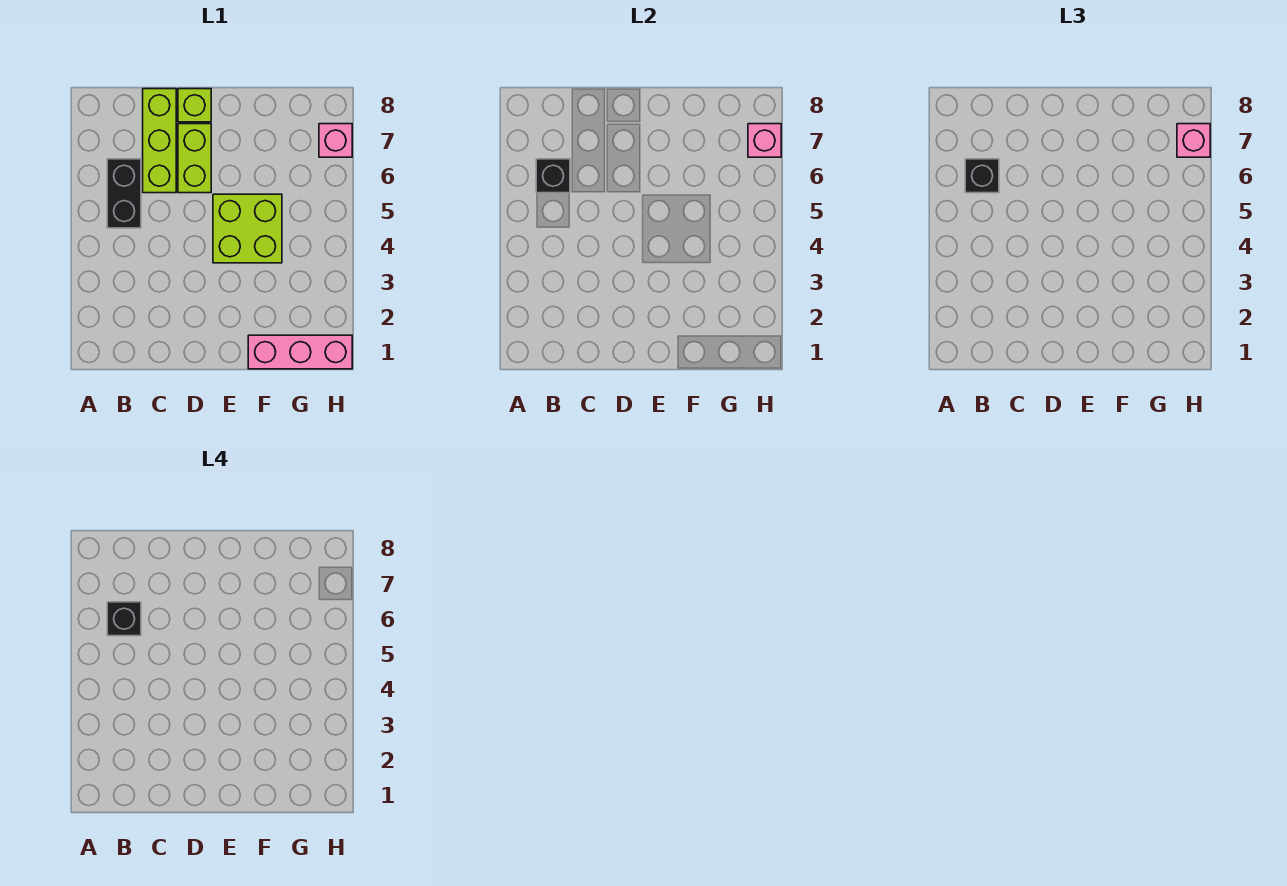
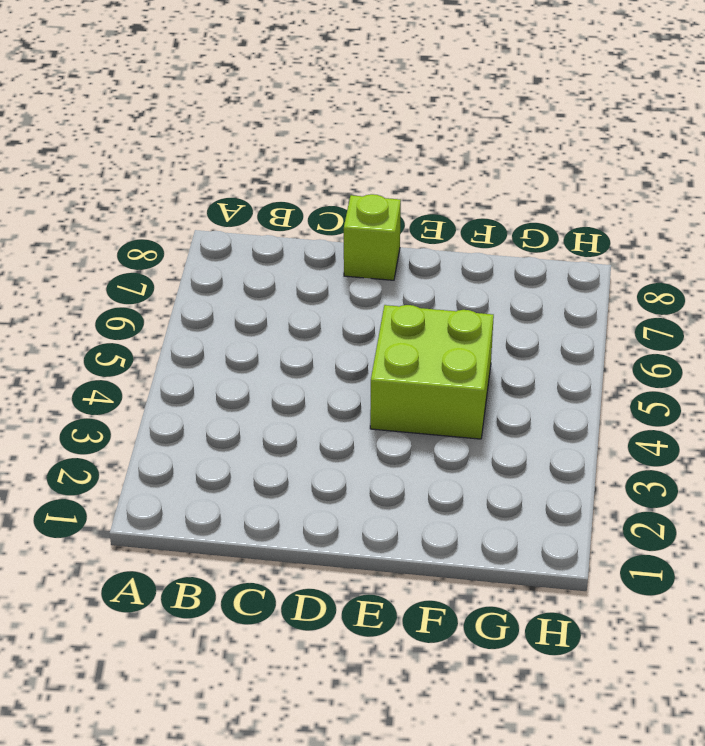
none -> black 1x2 brick [107,159,141,228]
none -> lime 1x3 brick [143,89,176,193]
none -> lime 1x2 brick [178,124,211,193]

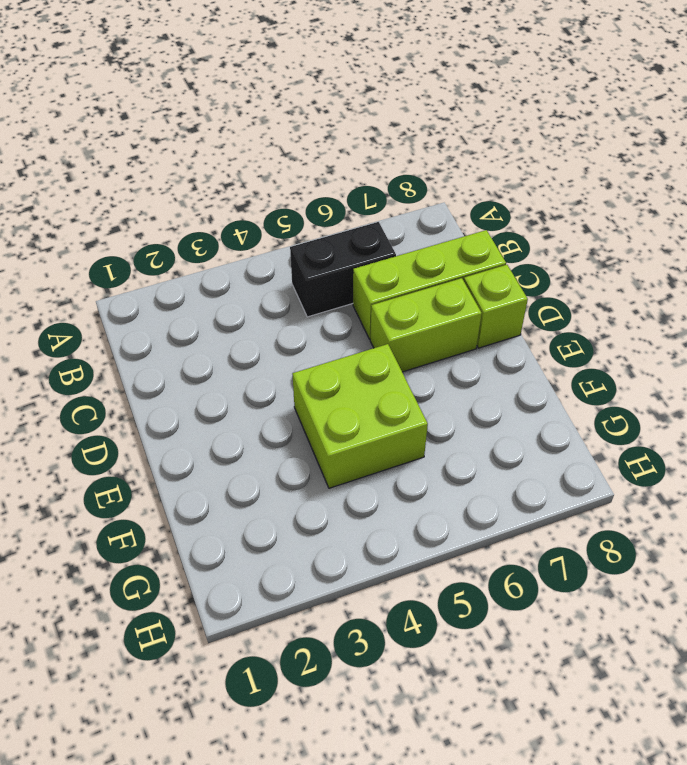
none -> pink 1x3 brick [248,335,352,369]
none -> pink 1x1 brick [319,124,352,157]
none -> black 1x1 brick [536,159,570,193]

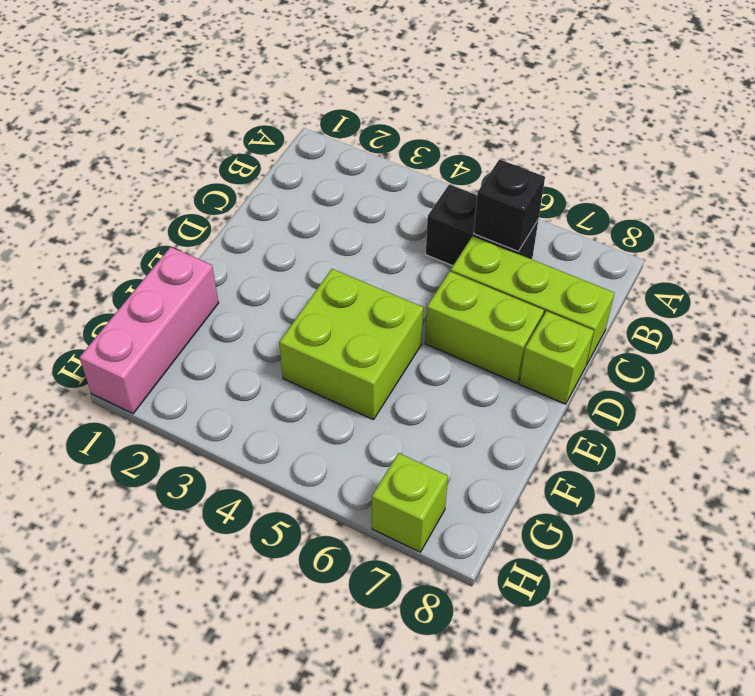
lime 1x1 brick [372,453,448,552] -> pink 1x1 brick [319,124,352,157]
none -> pink 1x1 brick [748,124,781,157]
none -> black 1x1 brick [965,159,999,193]
none -> pink 1x1 brick [1177,124,1210,157]

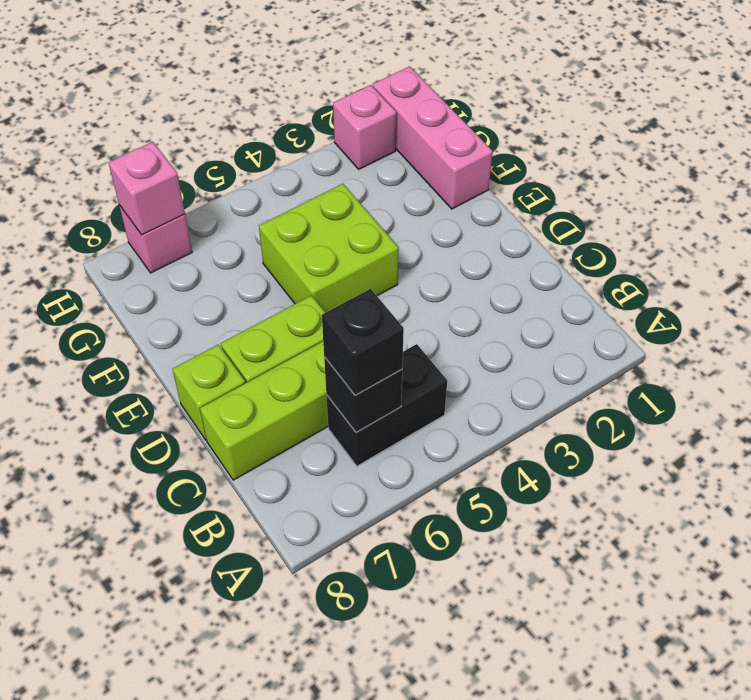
pink 1x1 brick [333,85,396,169] -> pink 1x1 brick moved to [1177,124,1210,157]
none -> black 1x1 brick [107,602,141,636]

